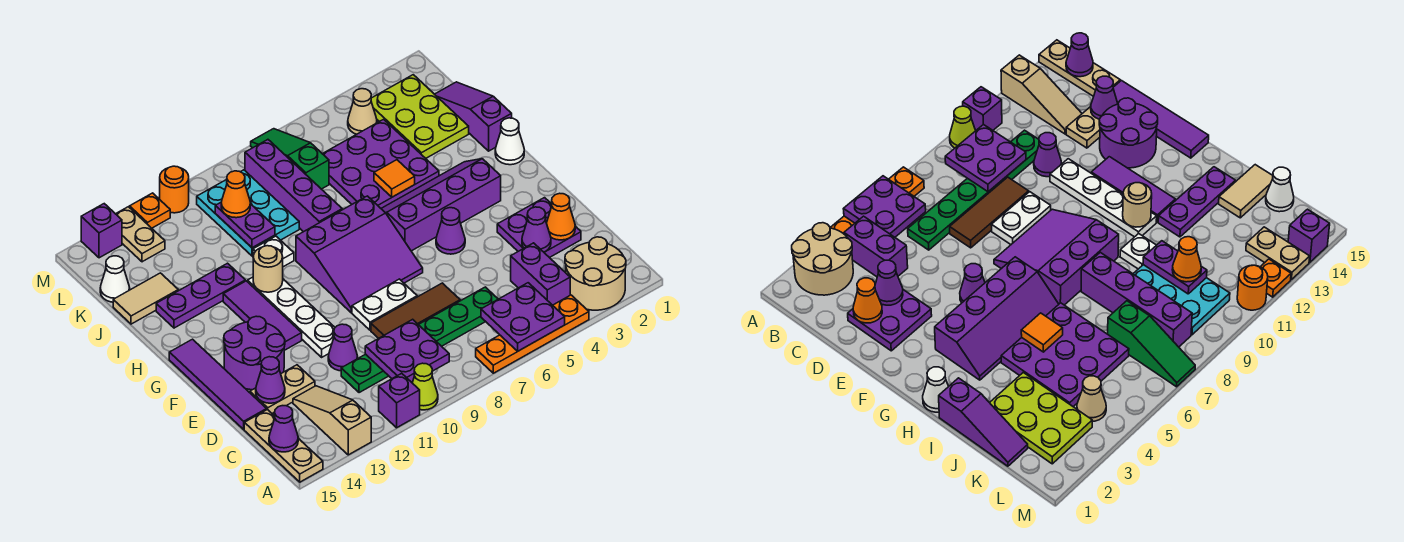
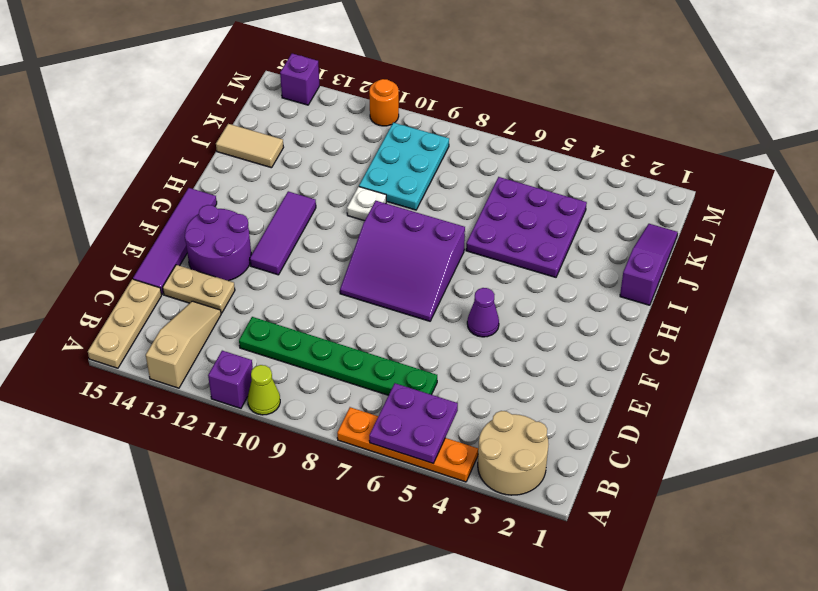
none -> purple 1x2 brick [511,243,570,305]
none -> purple 2x2 plate [497,198,581,258]
none -> brown 1x3 tile [371,283,460,338]
none -> purple 1x1 cone [328,324,358,371]

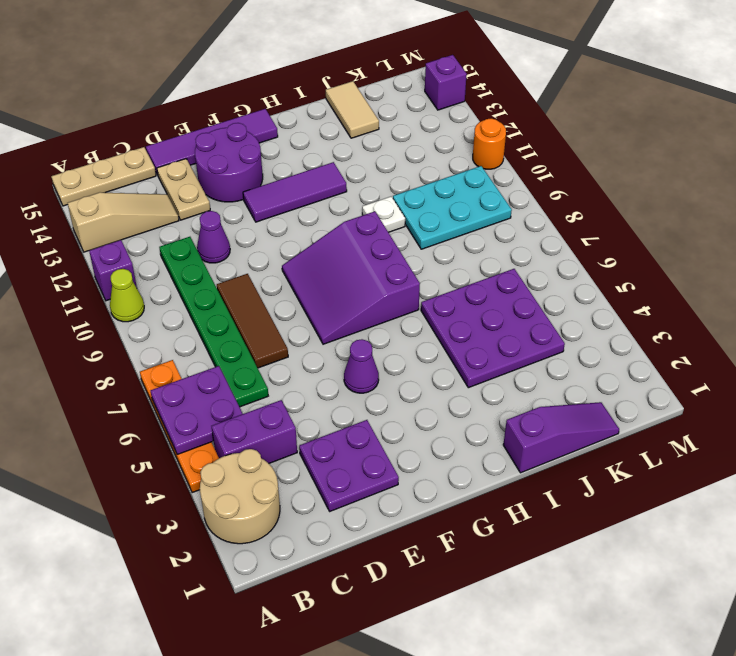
none -> white 1x2 plate [352,279,417,330]
none -> white 1x4 plate [248,277,335,357]
none -> purple 2x4 slope [381,159,501,251]
none -> white 1x1 cone [495,118,524,165]

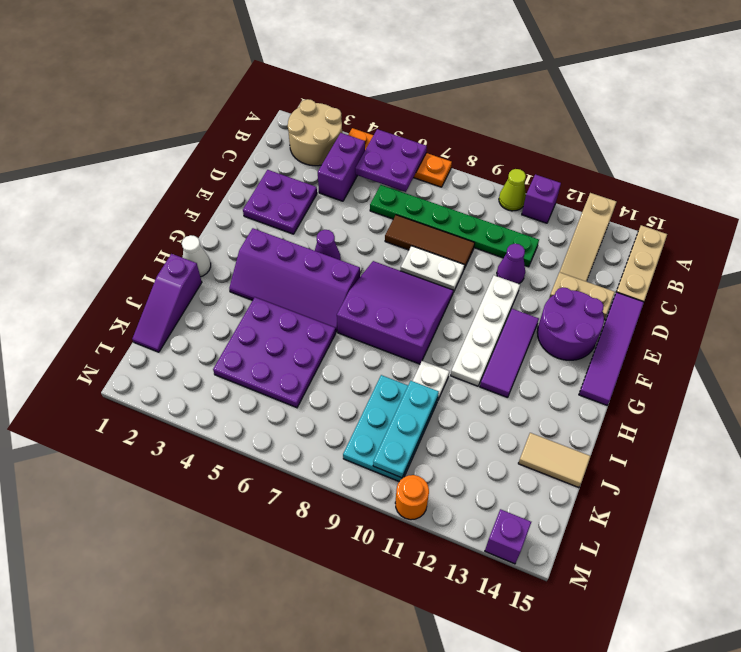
cyan 1x3 plate [373,381,439,478] -> purple 1x2 plate [215,203,275,248]
none -> purple 1x4 brick [245,140,342,232]
none -> purple 1x3 plate [156,263,245,328]
none -> lime 2x3 plate [371,75,469,158]
none -> green 1x3 slope [251,129,329,189]

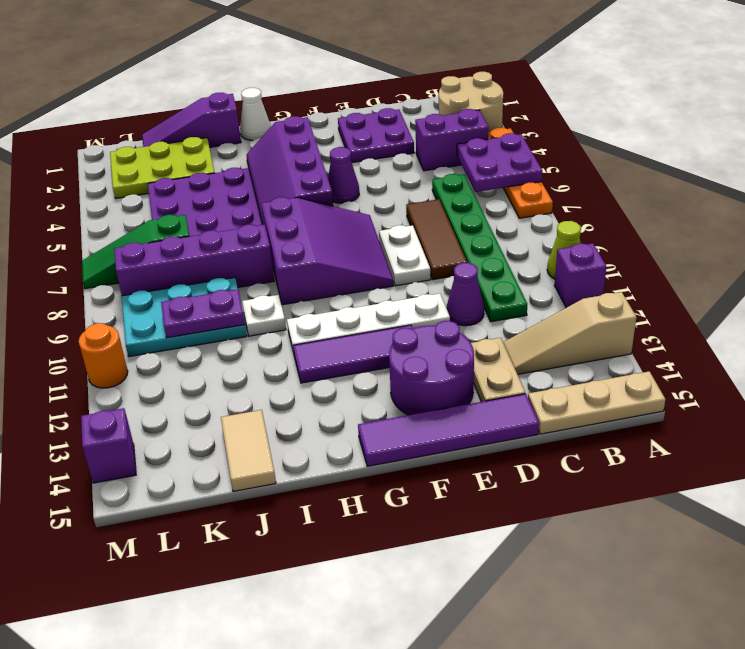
none -> purple 1x3 plate [156,263,245,328]
none -> white 1x1 cone [100,256,130,302]
none -> tan 1x1 cone [348,89,377,134]
none -> tan 1x2 plate [116,207,165,262]

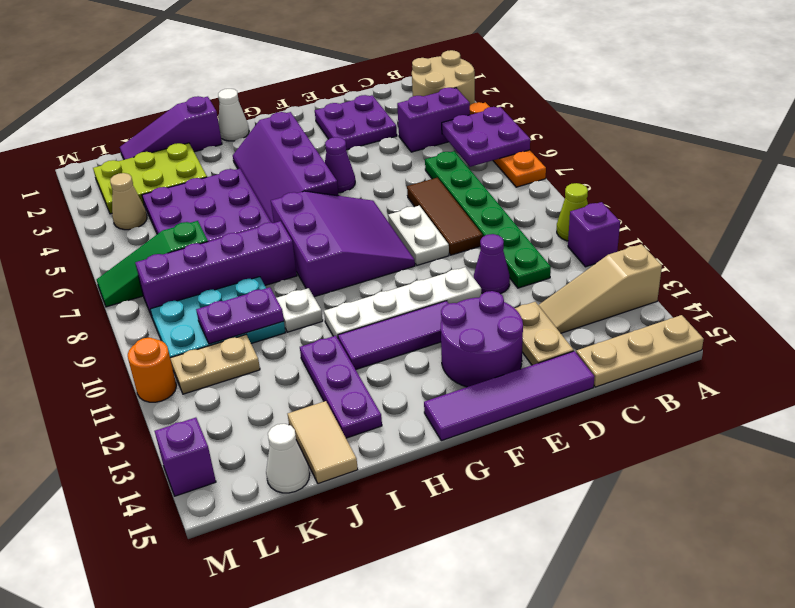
tan 1x2 plate [170,335,260,394] -> tan 1x2 plate moved to [116,207,165,262]
none -> orange 1x1 plate [130,193,170,228]
none -> purple 2x2 plate [365,319,449,382]
none -> purple 1x1 cone [269,406,298,452]
none -> orange 1x1 cone [547,193,575,240]

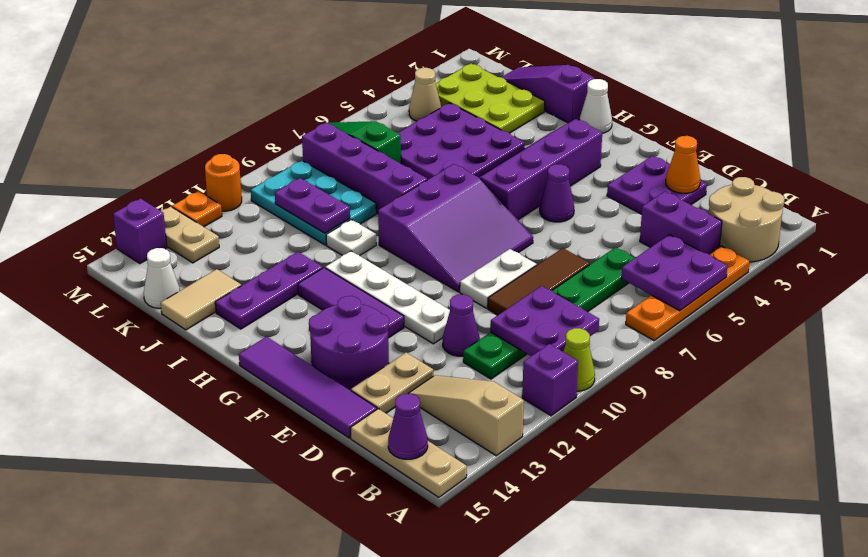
none -> purple 1x1 cone [522,207,551,252]
none -> purple 1x1 cone [256,357,285,403]
none -> tan 1x1 round brick [253,246,283,292]
none -> orange 1x1 tile [374,160,415,197]

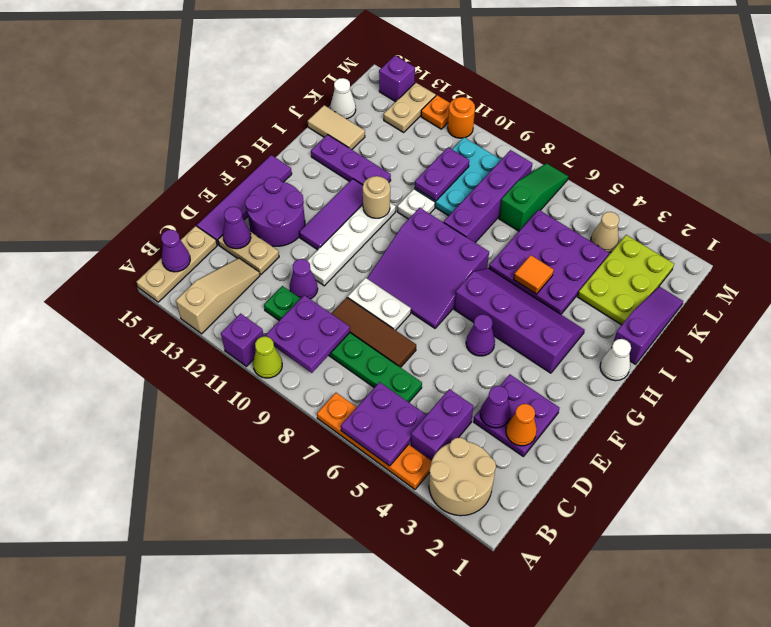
none -> orange 1x1 cone [221,171,250,218]

